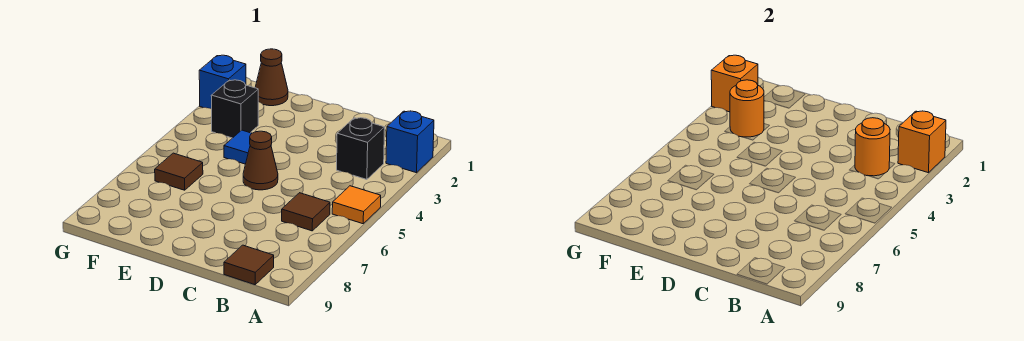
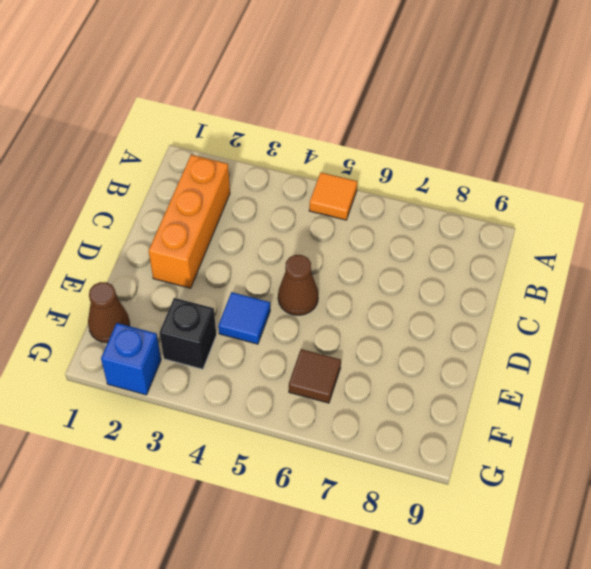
orange 1x3 brick [149,155,230,288] -> none
none -> blue 1x1 brick [386,111,434,173]
none -> black 1x1 brick [337,118,385,180]
none -> brown 1x1 tile [282,193,330,231]

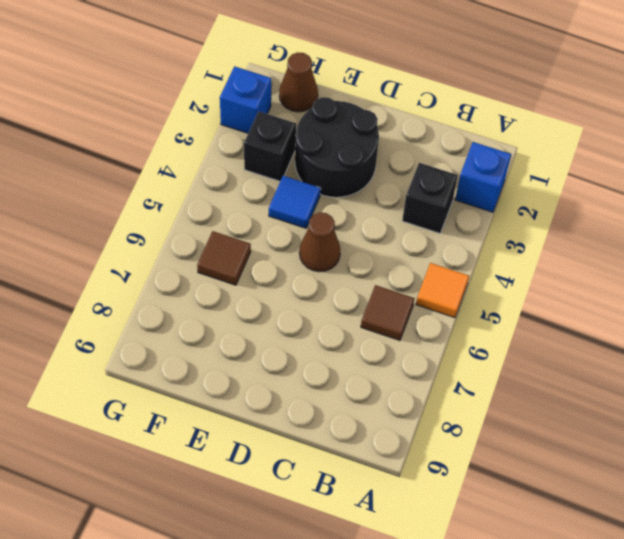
black 2x2 round brick [295,97,379,197] -> none
none -> brown 1x1 tile [224,245,274,285]
none -> orange 1x1 brick [898,111,946,173]
none -> orange 1x1 round brick [855,118,890,176]

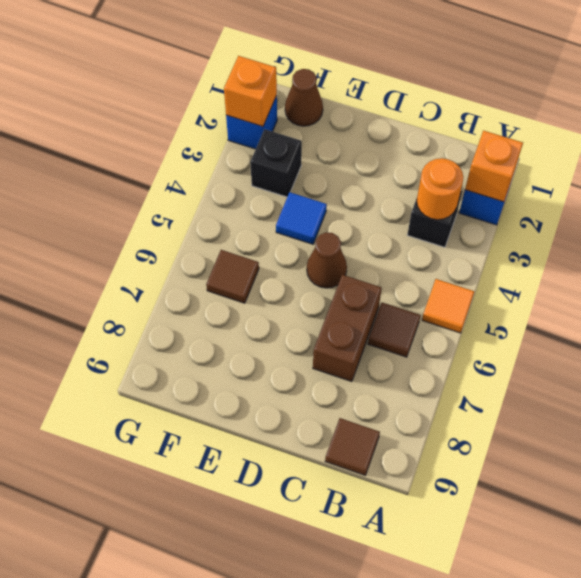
brown 1x2 brick [313,275,382,382] -> none
none -> orange 1x1 round brick [730,80,764,137]

